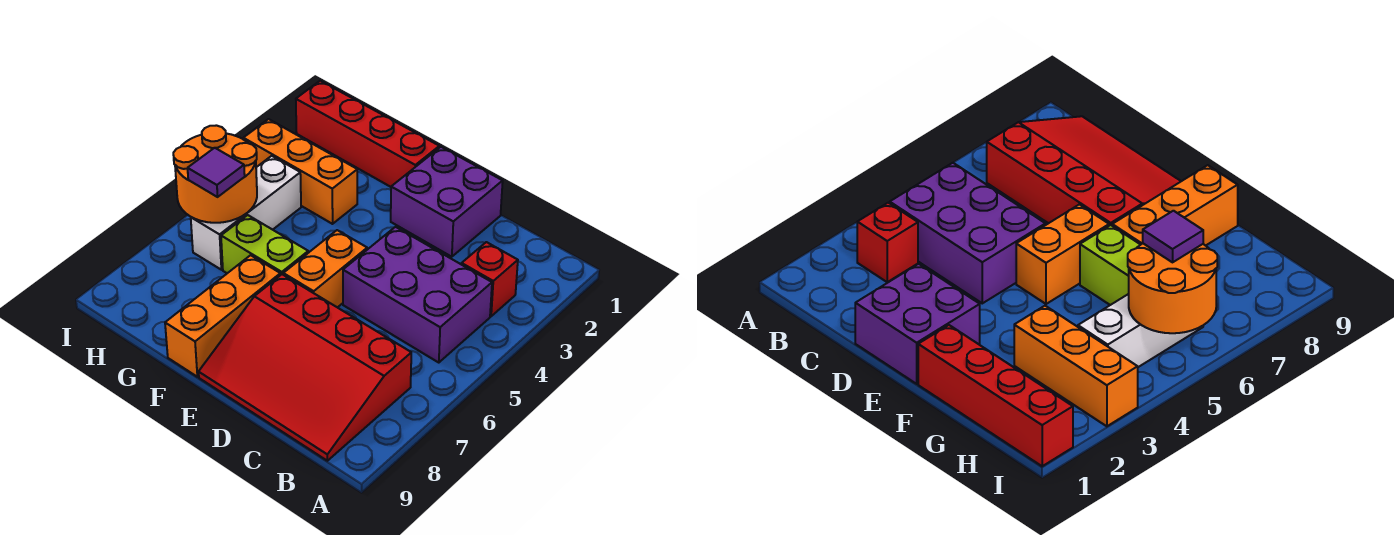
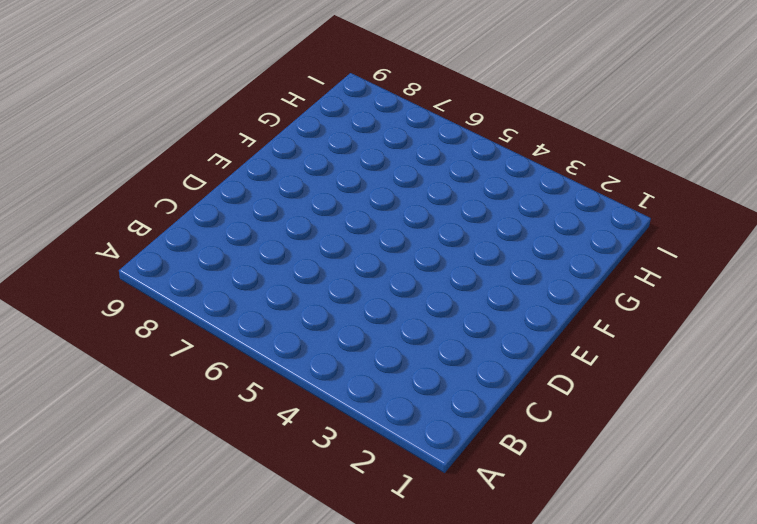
none -> red 1x1 brick [462,242,518,316]
none -> purple 2x3 brick [343,227,492,363]
none -> red 3x4 slope [199,274,411,461]

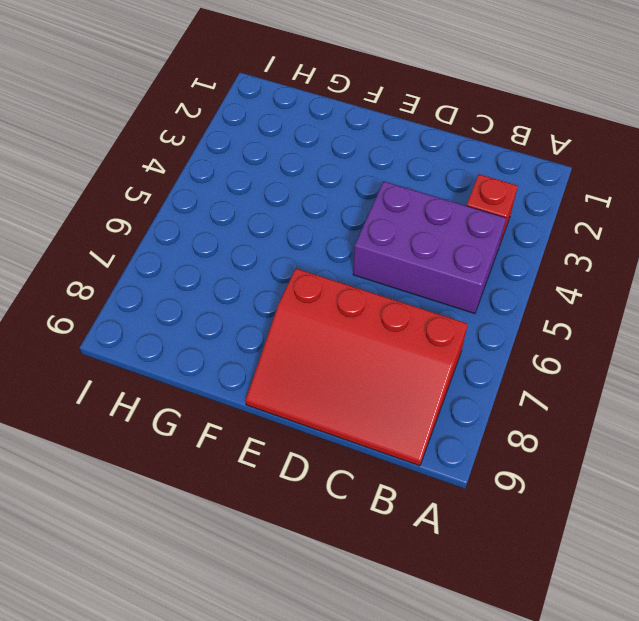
none -> purple 2x2 brick [391,147,503,257]
none -> orange 1x2 brick [283,230,367,308]
none -> red 1x4 brick [296,81,439,187]

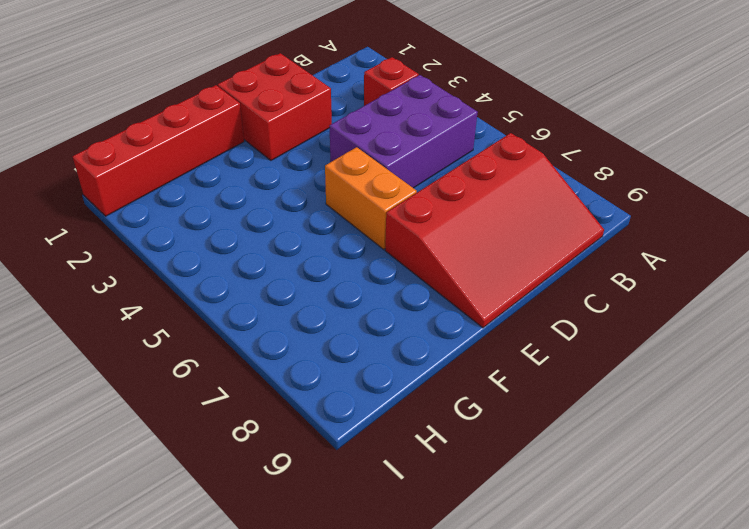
red 2x2 brick [218,53,332,160] -> purple 2x2 brick [391,147,503,257]
none -> lime 1x2 brick [221,215,308,274]
none -> orange 1x3 brick [165,255,281,377]
none -> orange 1x3 brick [243,119,357,224]

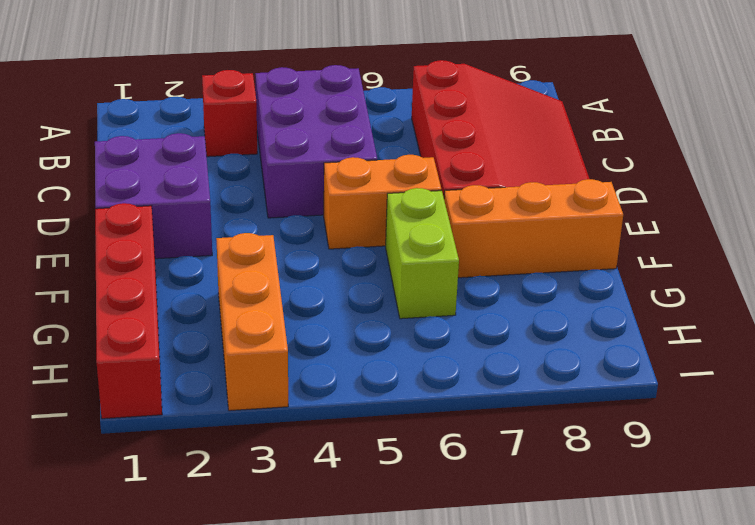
none -> white 1x3 brick [191,156,301,270]
none -> orange 2x2 round brick [173,125,257,223]
none -> purple 1x1 tile [188,148,245,197]

